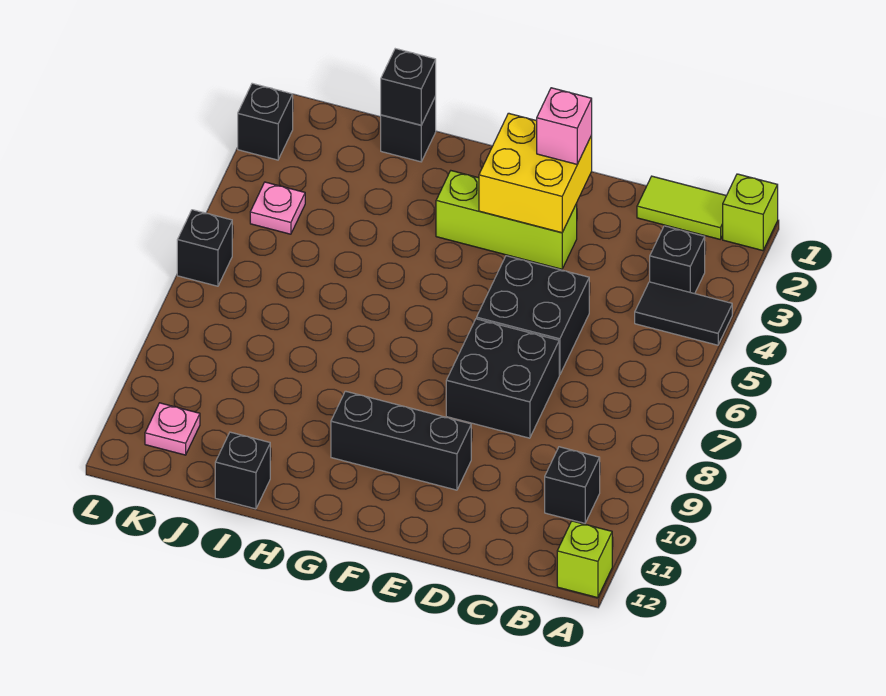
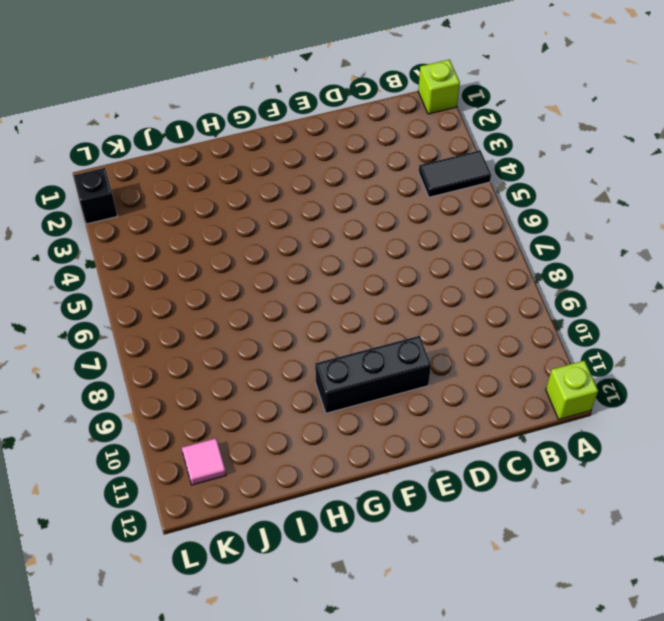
pink 1x1 tile [182,438,226,485] -> pink 1x1 plate [145,403,200,455]
none -> lime 1x2 tile [637,176,726,239]
none -> black 1x1 brick [650,226,705,294]
none -> black 1x1 brick [545,447,600,523]

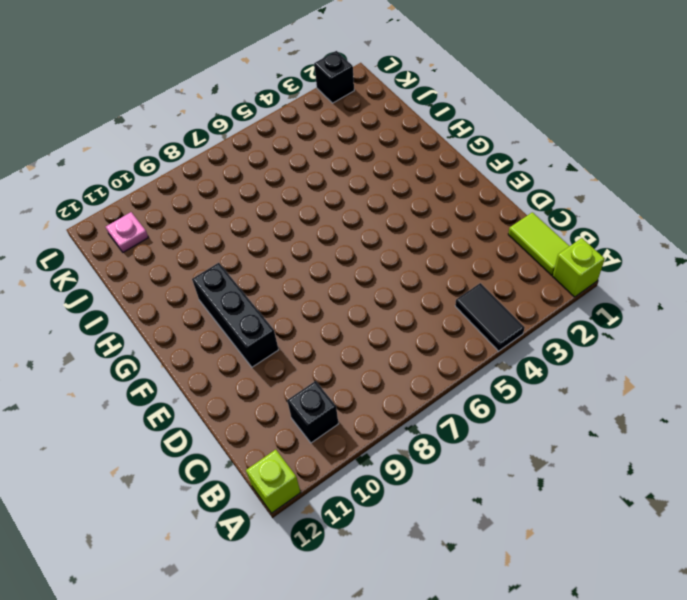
none -> black 1x1 brick [650,226,705,294]
none -> black 2x2 brick [477,256,589,375]
none -> black 2x2 brick [446,319,559,438]

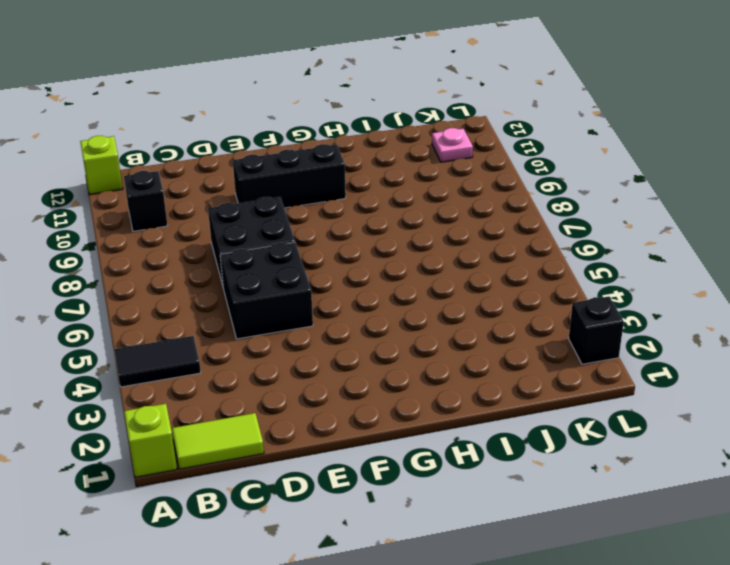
none -> black 1x1 brick [650,226,705,294]
none -> lime 1x3 brick [436,171,577,269]
none -> black 1x1 brick [381,97,436,162]

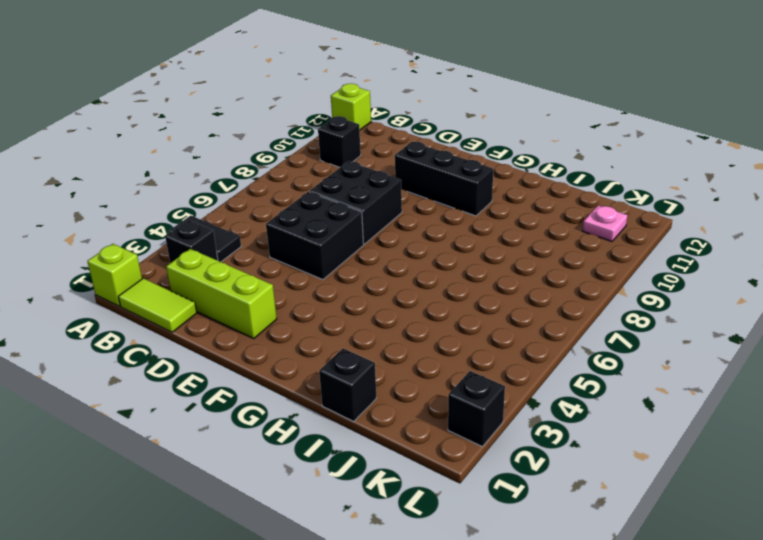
lime 1x3 brick [166,249,277,339] -> lime 1x3 brick moved to [436,171,577,269]
none -> black 1x1 brick [215,432,270,509]
none -> pink 1x1 plate [250,182,305,234]
none -> black 1x1 brick [177,210,232,286]

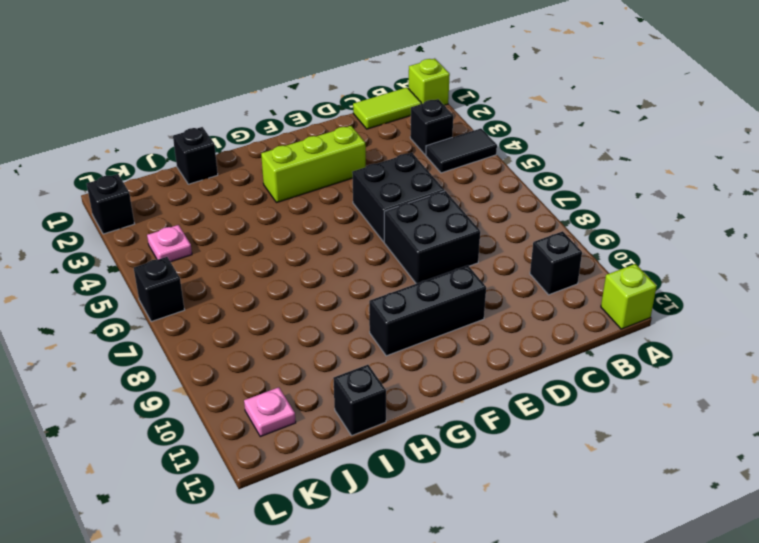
none -> yellow 2x2 brick [479,113,592,233]
none -> black 1x1 brick [381,49,436,125]
none -> pink 1x1 brick [537,88,592,164]

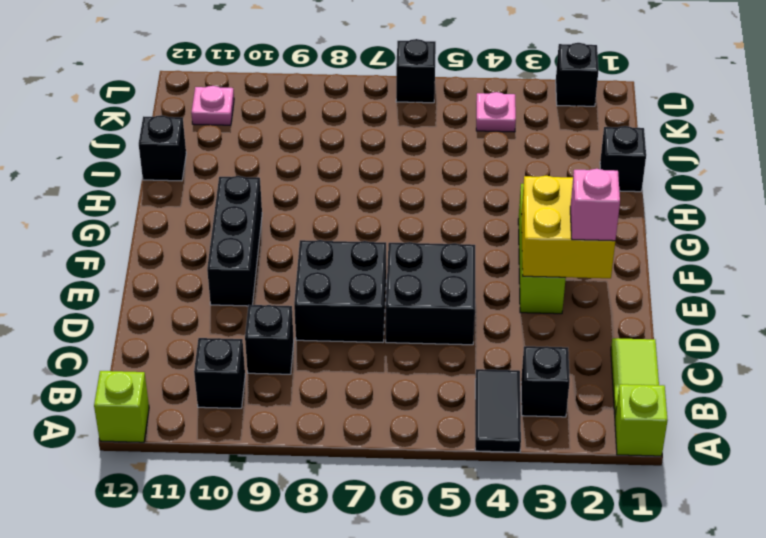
black 1x1 brick [245,305,294,374] -> black 1x1 brick moved to [381,49,436,125]

